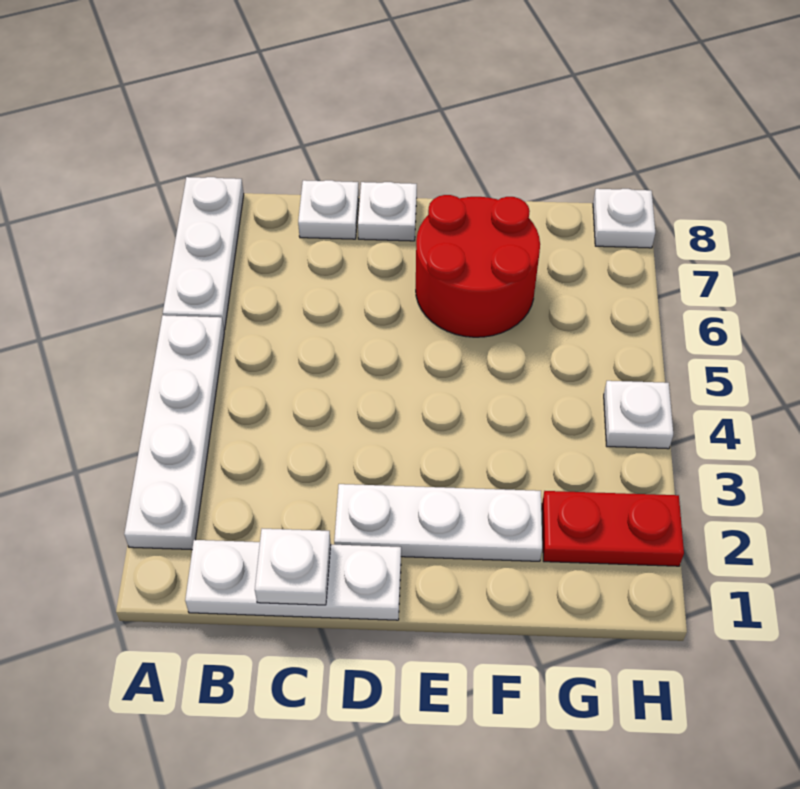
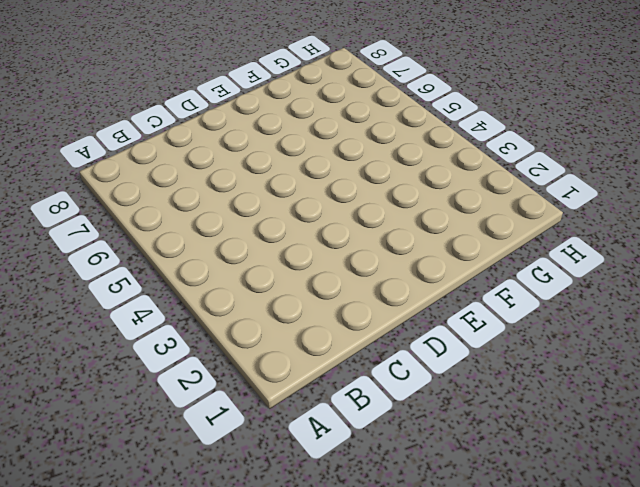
none -> white 1x4 plate [124,315,224,550]
none -> white 1x3 plate [163,177,244,330]

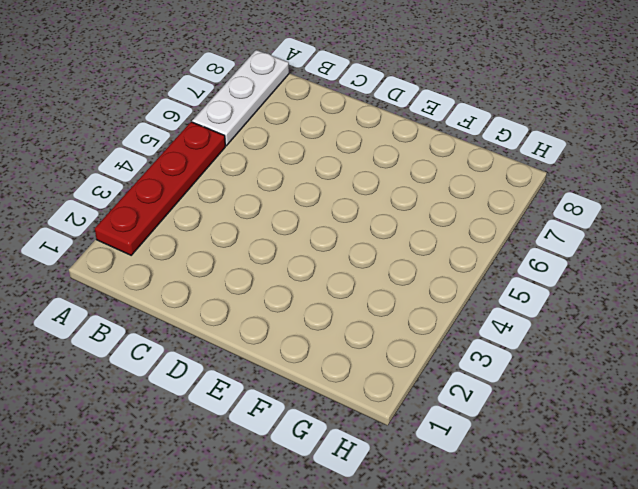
red 1x4 plate [95,122,225,255] -> white 1x4 plate [124,315,224,550]
none -> white 1x3 plate [185,540,401,620]
none -> white 1x1 plate [298,180,359,239]

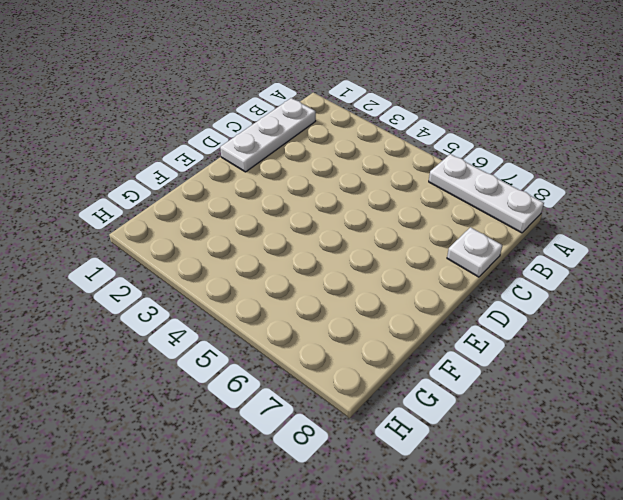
none -> white 1x4 plate [124,315,224,550]
none -> white 1x3 plate [334,484,542,561]

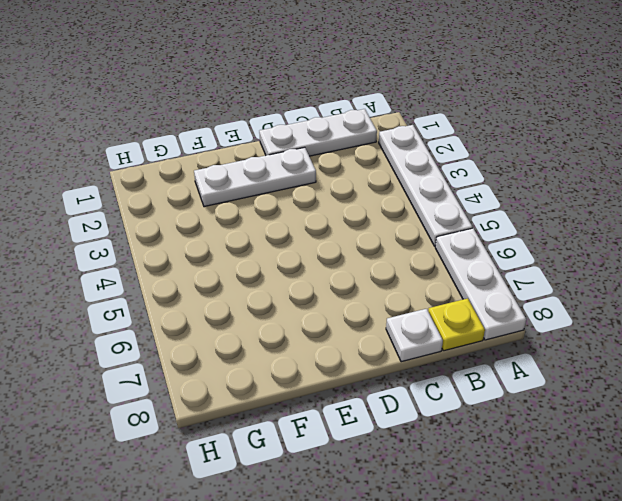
yellow 1x1 plate [428,298,485,351] -> none
none -> white 1x1 plate [358,182,417,241]
none -> red 2x2 round brick [416,195,540,337]

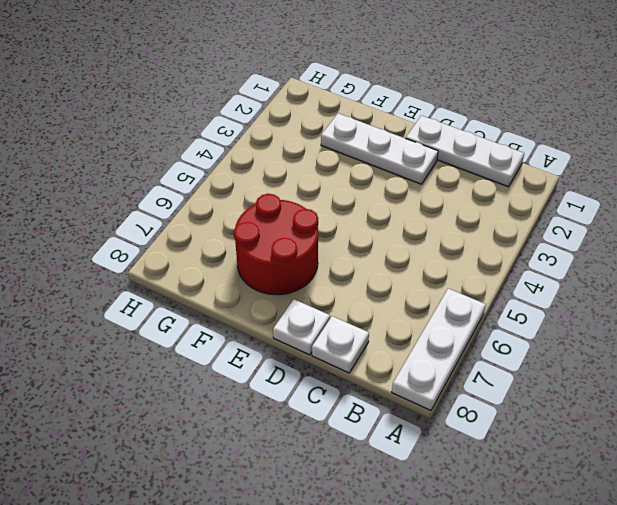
none -> white 1x4 plate [124,315,224,550]
none -> red 1x2 plate [542,491,684,566]

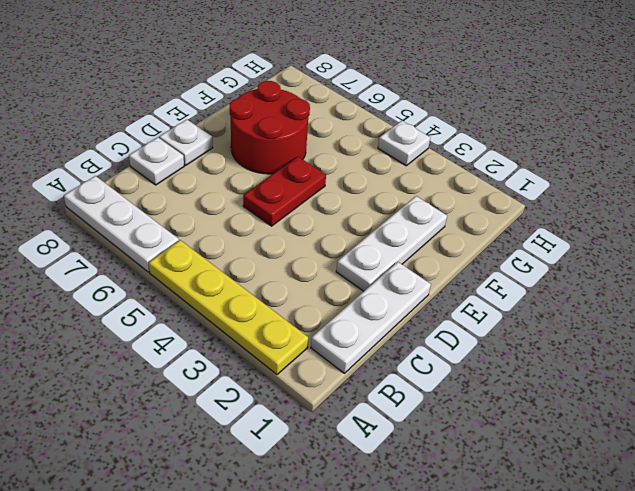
yellow 1x4 plate [149,240,308,374] -> white 1x4 plate [124,315,224,550]
red 1x2 plate [243,157,326,226] -> red 1x2 plate moved to [542,491,684,566]
none -> white 1x1 plate [593,189,655,248]
none -> white 1x1 plate [255,529,331,605]

